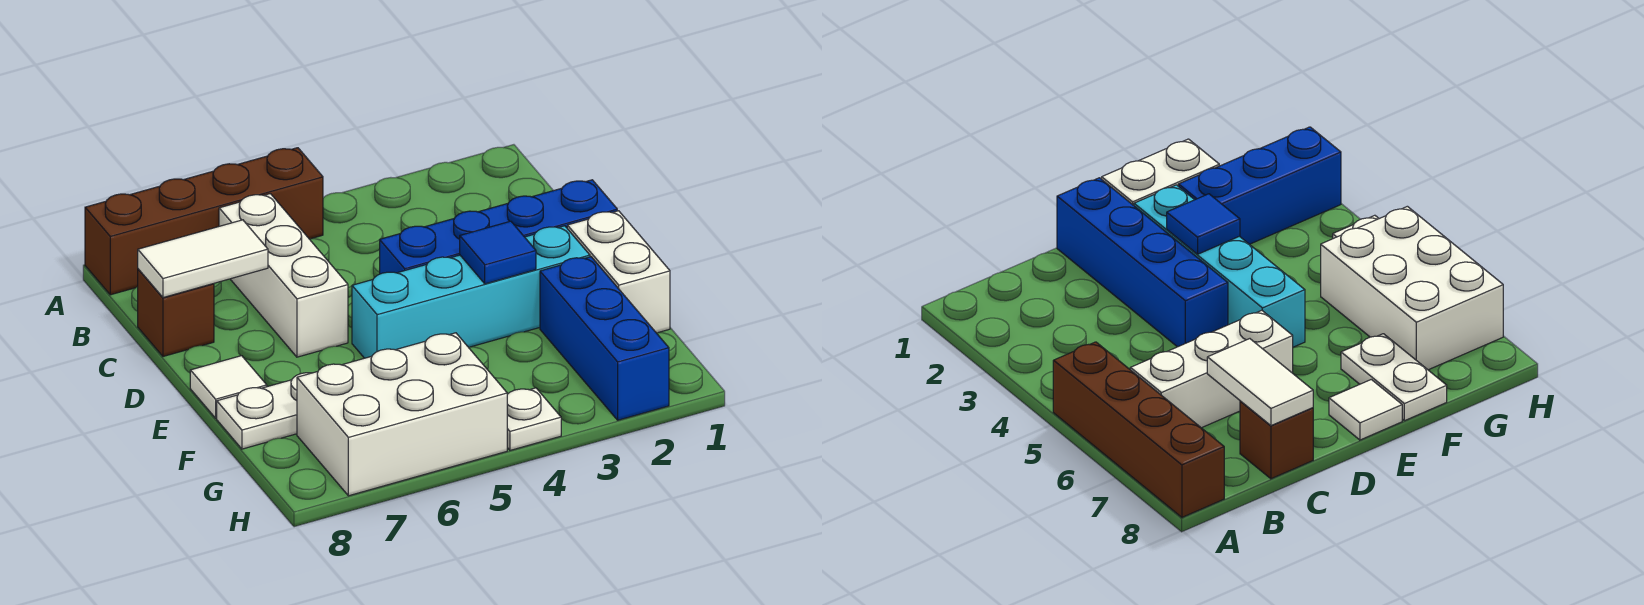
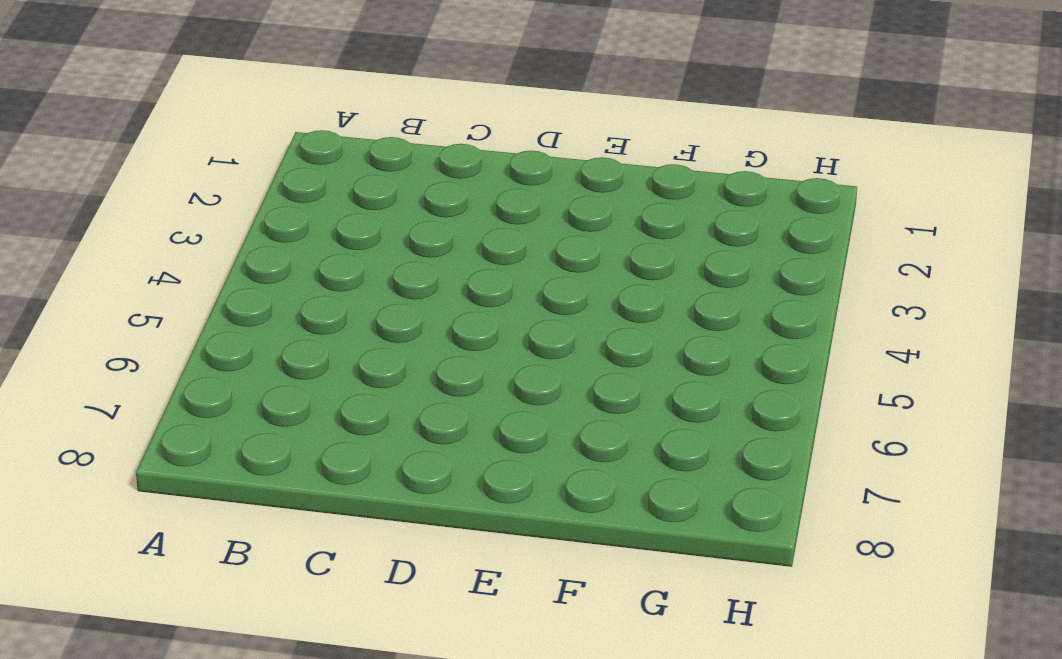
none -> brown 1x4 brick [85,148,323,295]
none -> white 1x3 brick [219,194,348,357]
none -> brown 1x1 brick [138,269,214,356]

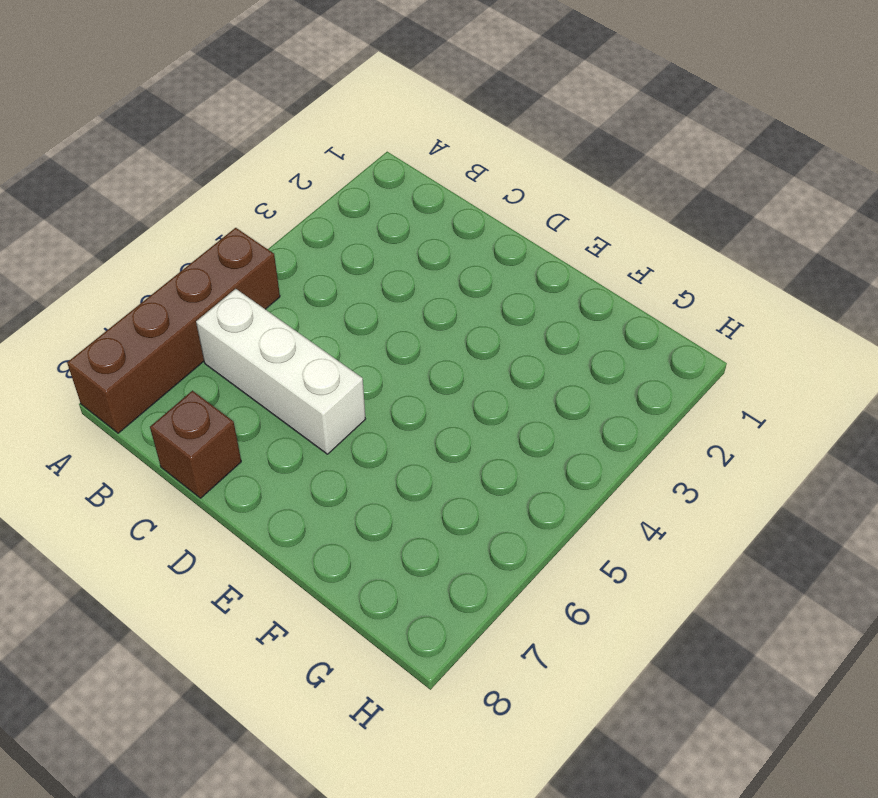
none -> blue 1x4 brick [380,180,617,274]
none -> white 1x2 brick [567,211,670,333]
none -> cyan 1x4 brick [352,226,590,358]

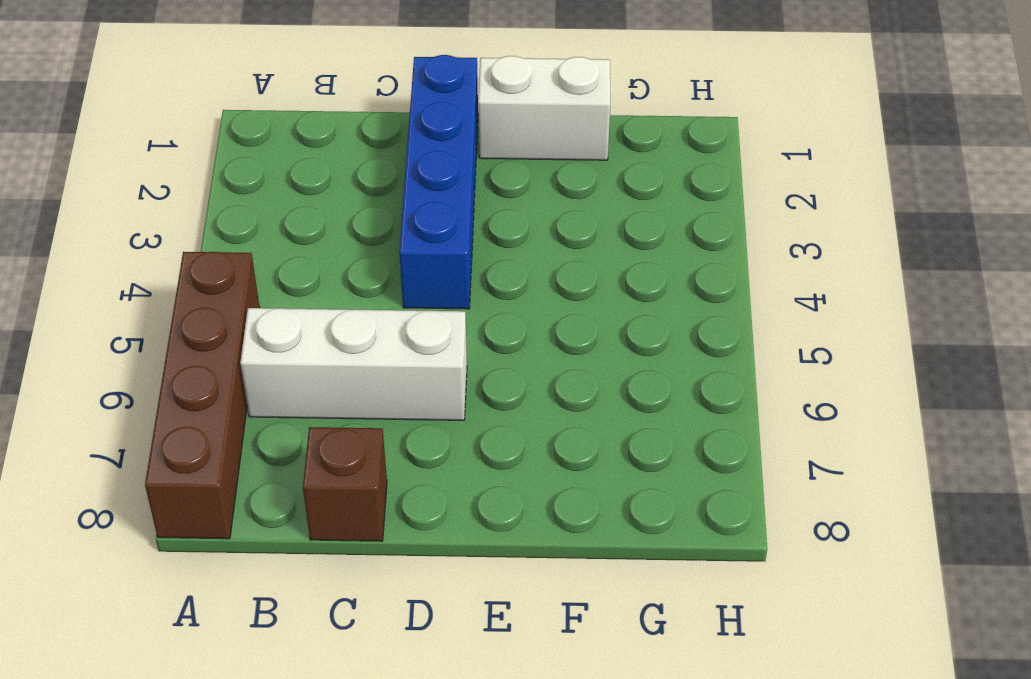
none -> cyan 1x4 brick [352,226,590,358]
none -> white 1x1 tile [190,356,267,418]
none -> blue 1x3 brick [540,257,669,420]

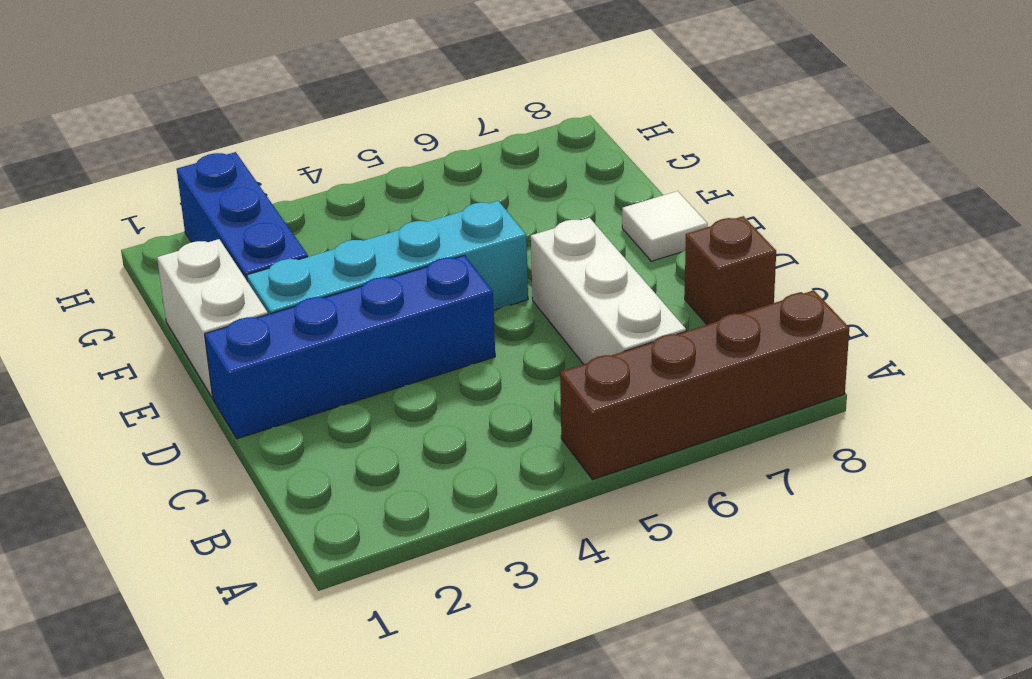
none -> white 1x2 plate [217,373,310,449]
none -> white 2x3 brick [297,333,507,496]
none -> white 1x1 plate [507,388,561,450]

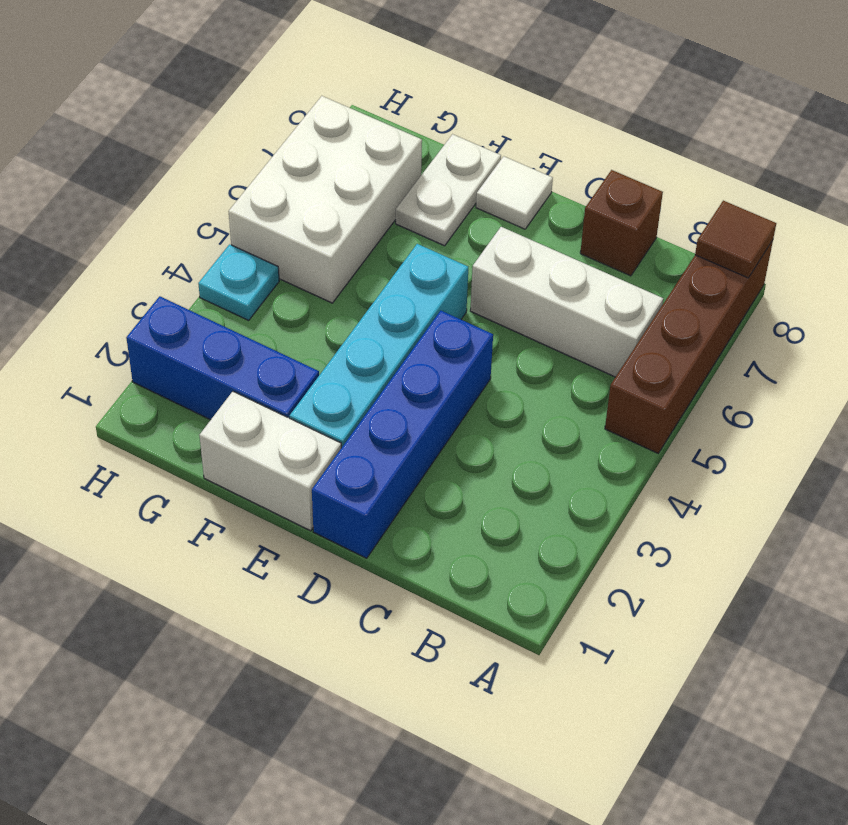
brown 1x1 tile [695,201,776,278] -> none
cyan 1x1 plate [198,244,279,320] -> white 1x1 plate [507,388,561,450]
none -> white 1x2 tile [138,220,268,298]
none -> blue 1x1 tile [460,221,536,284]

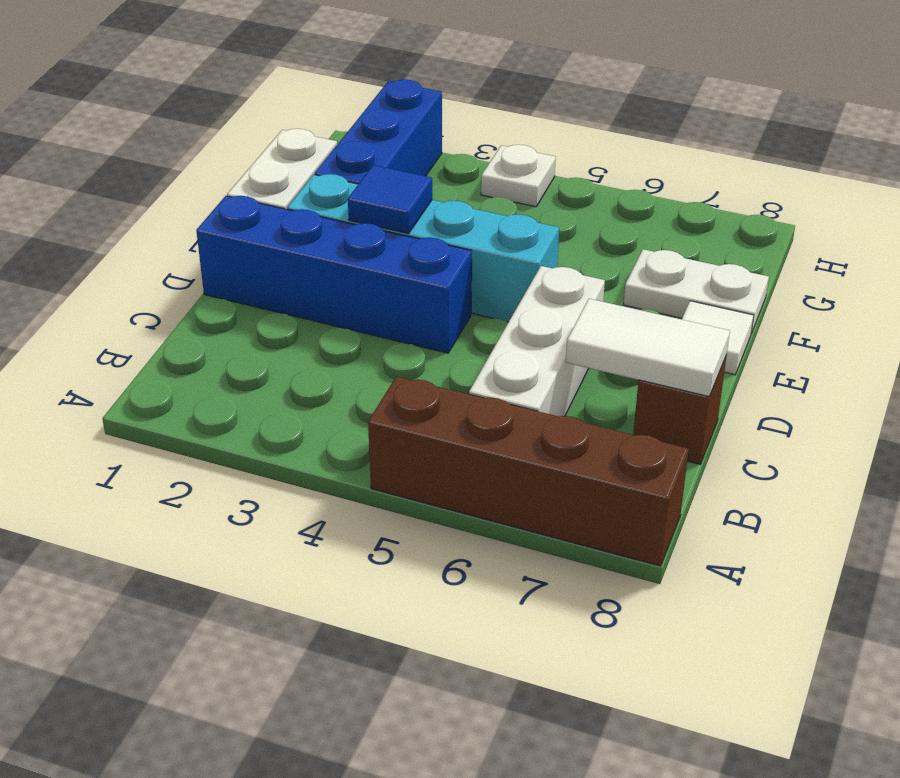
none -> white 2x3 brick [297,333,507,496]

